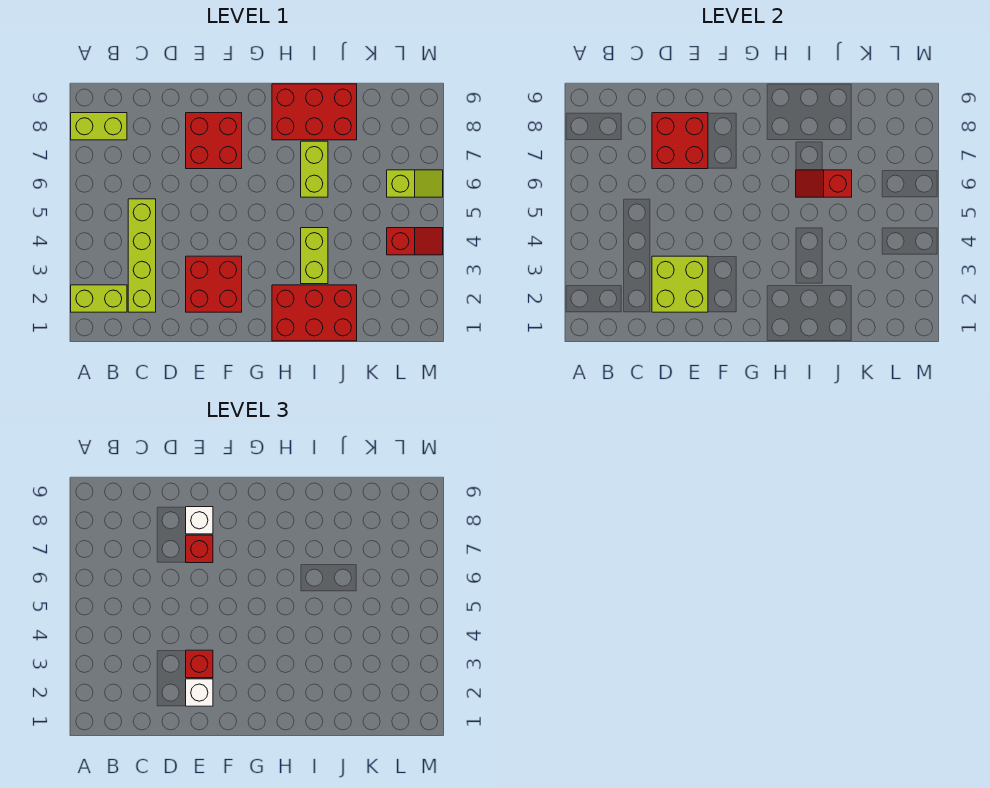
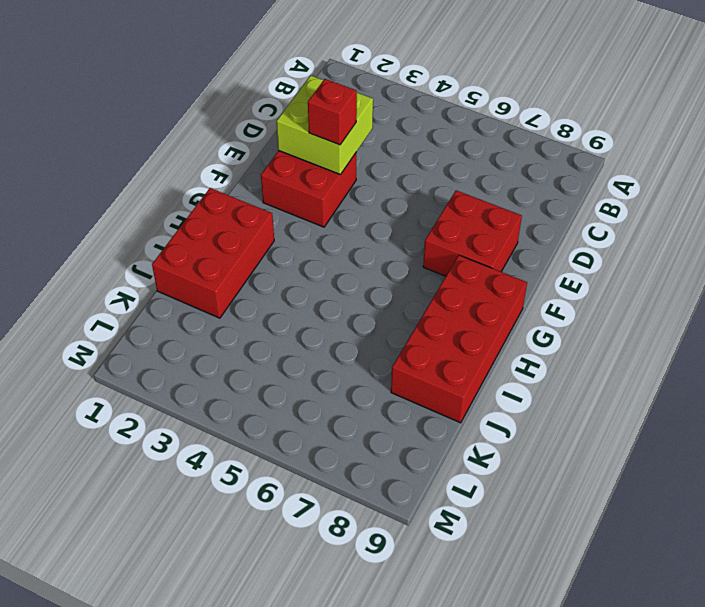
red 2x4 brick [391,255,527,423] -> red 2x3 brick [272,84,357,140]
none -> lime 1x2 brick [71,285,127,312]
none -> lime 1x2 brick [71,113,127,140]
none -> lime 1x4 brick [128,199,156,312]

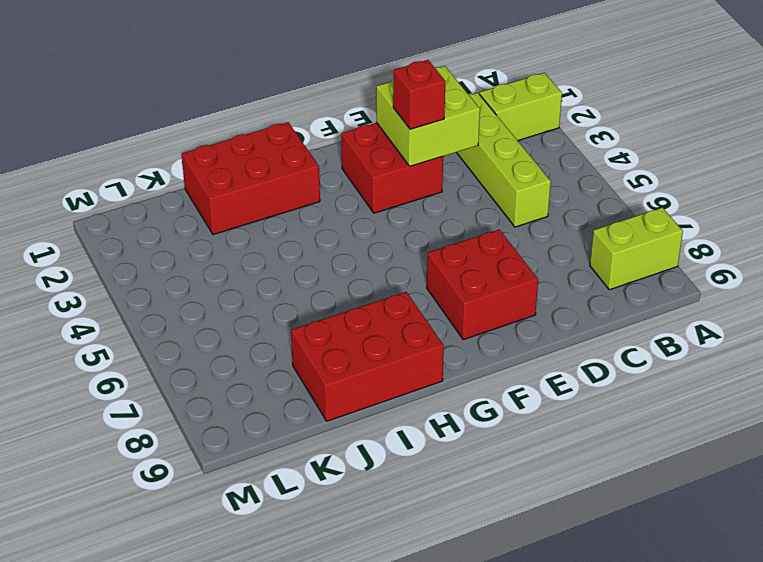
none -> lime 1x2 brick [301,228,328,284]
none -> lime 1x2 brick [301,141,328,197]
none -> red 1x2 slope [387,228,443,255]

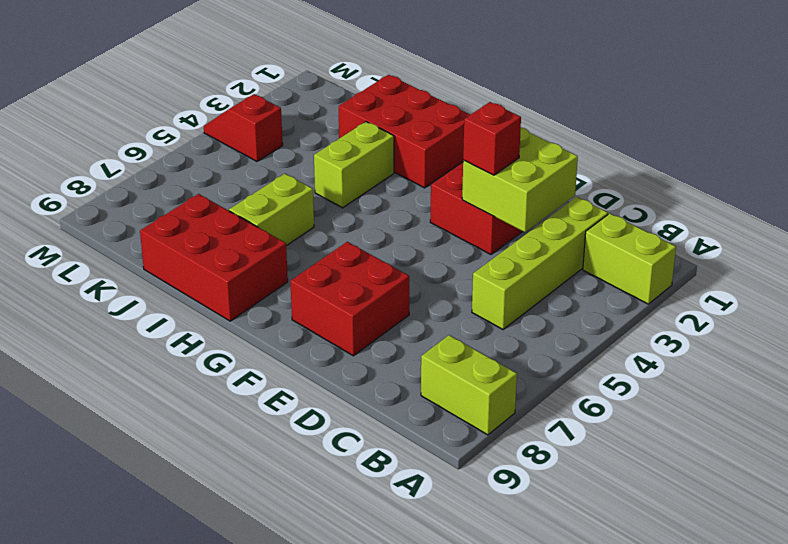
none -> lime 1x2 slope [387,170,443,197]
none -> red 2x2 brick [652,113,708,169]
none -> red 1x2 slope [796,170,852,197]

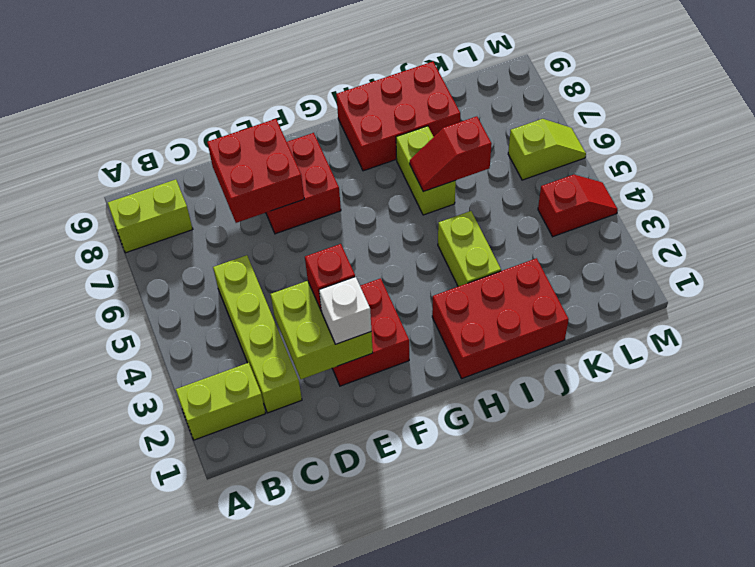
none -> red 1x1 brick [186,535,213,563]
none -> white 1x1 brick [186,507,213,534]

